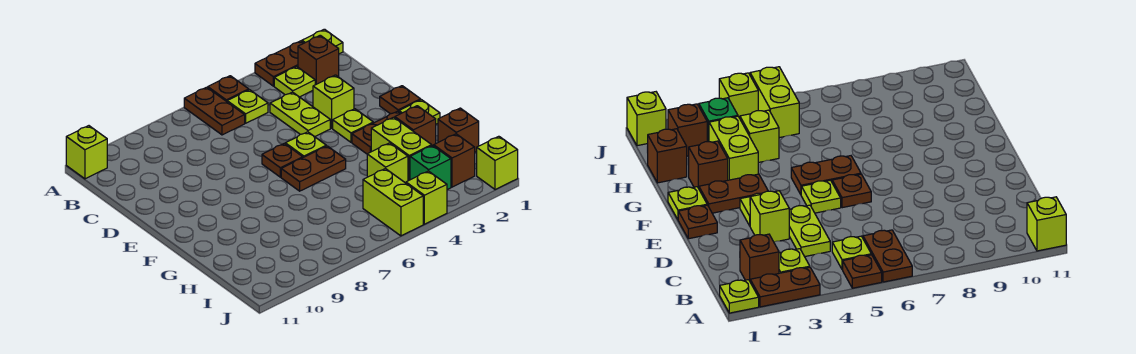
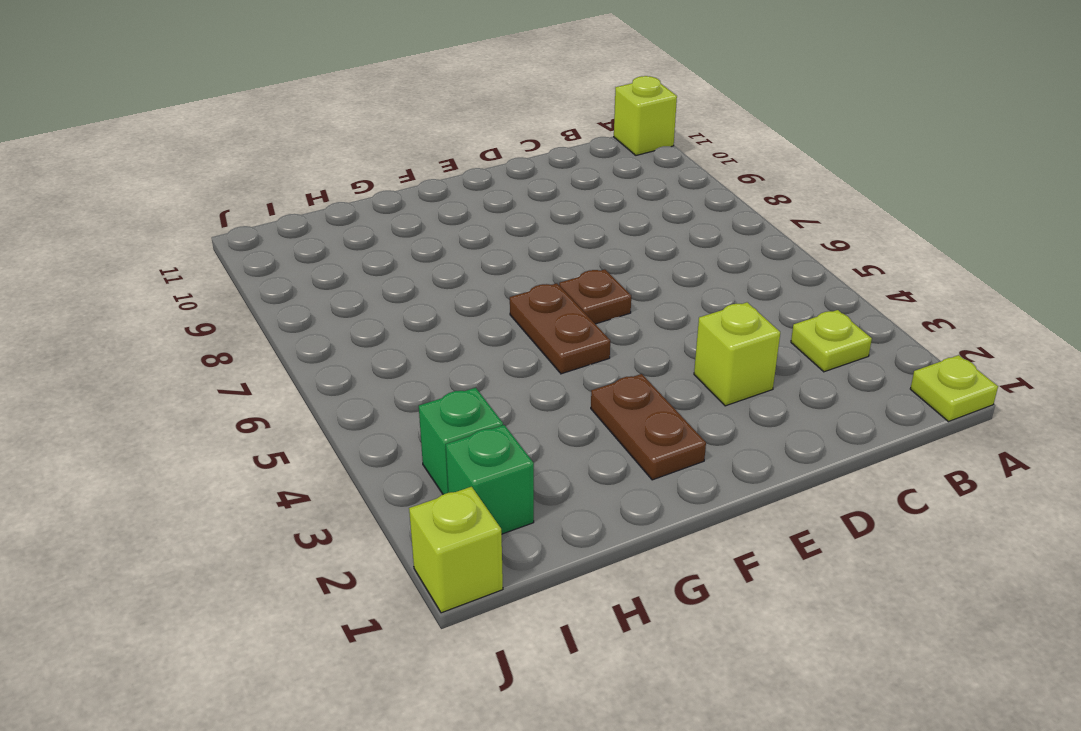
green 1x1 brick [446,425,534,534] -> brown 1x1 brick [434,134,475,187]
none -> brown 1x2 plate [255,41,303,86]
none -> brown 1x1 plate [208,76,249,102]
none -> brown 1x2 plate [184,87,245,135]

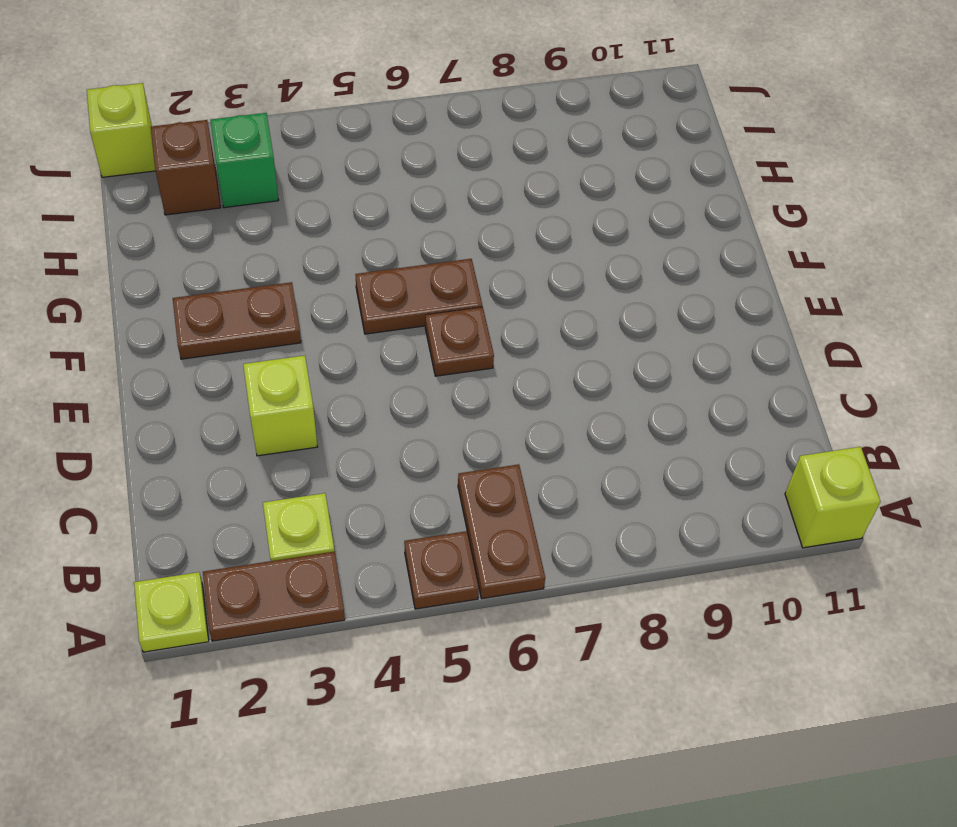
none -> brown 1x1 brick [298,35,339,85]
none -> lime 1x1 plate [227,90,268,123]
none -> lime 1x2 plate [270,92,330,137]

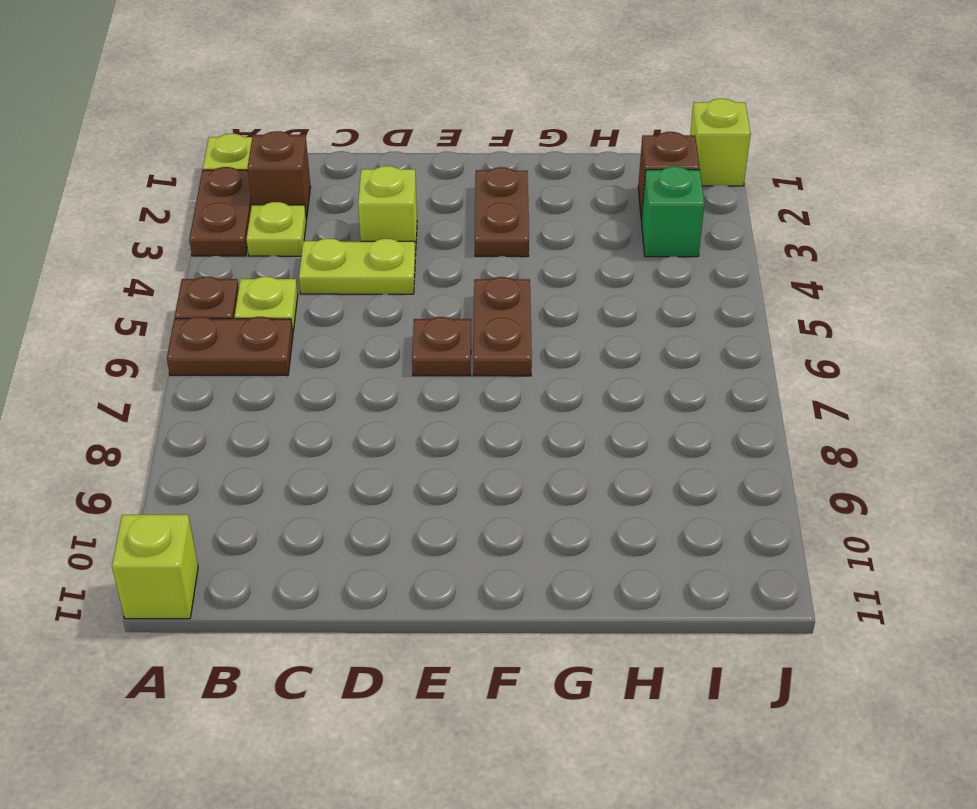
none -> brown 1x1 plate [380,86,421,114]
none -> lime 1x1 plate [333,109,373,142]
none -> lime 1x1 plate [285,132,326,158]

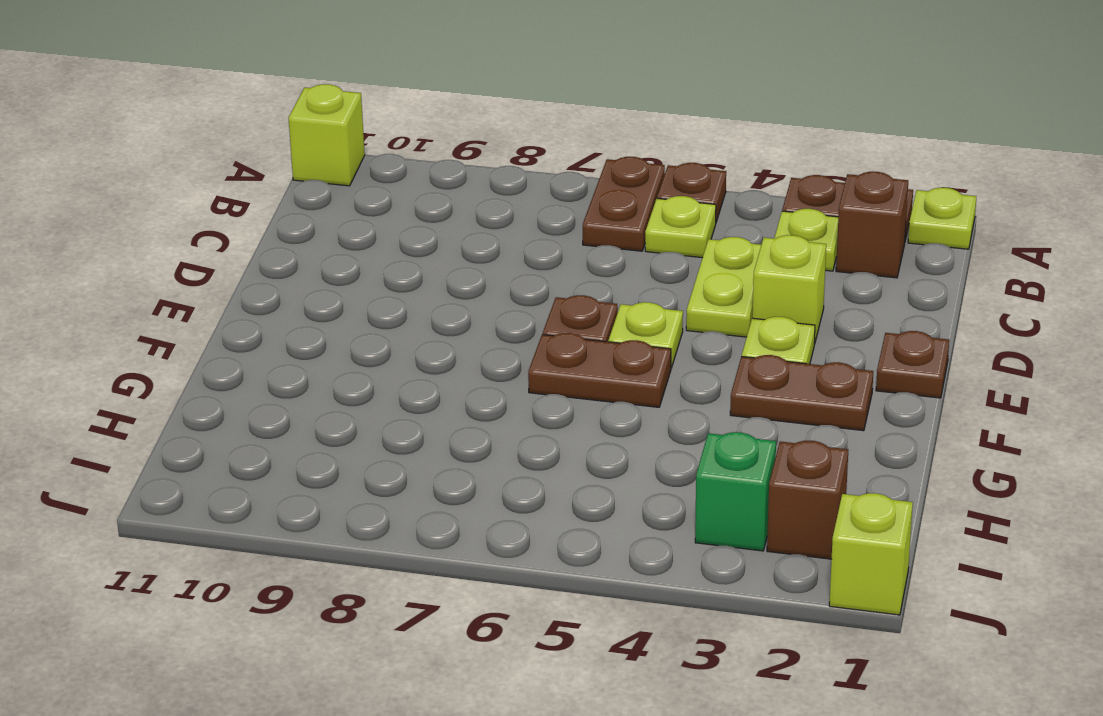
none -> lime 1x1 plate [399,100,440,124]
none -> brown 1x1 brick [395,106,436,146]
none -> lime 1x2 brick [371,117,432,181]

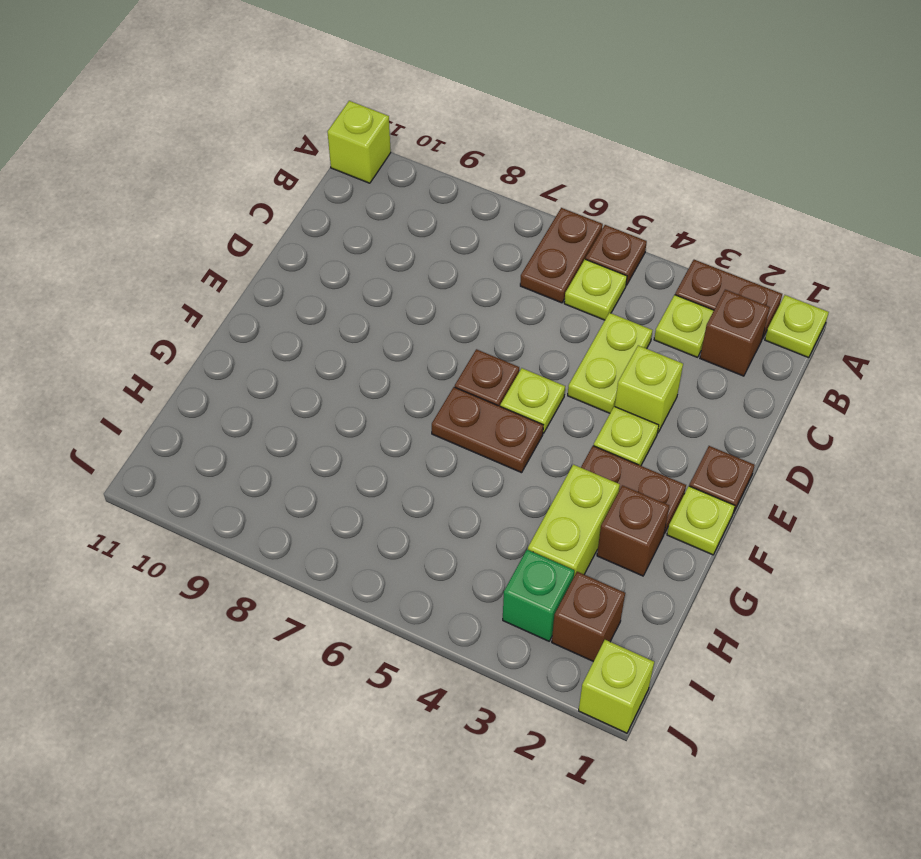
none -> brown 1x1 brick [438,108,479,152]
none -> lime 1x1 brick [367,143,408,183]
none -> lime 1x2 brick [363,169,423,236]

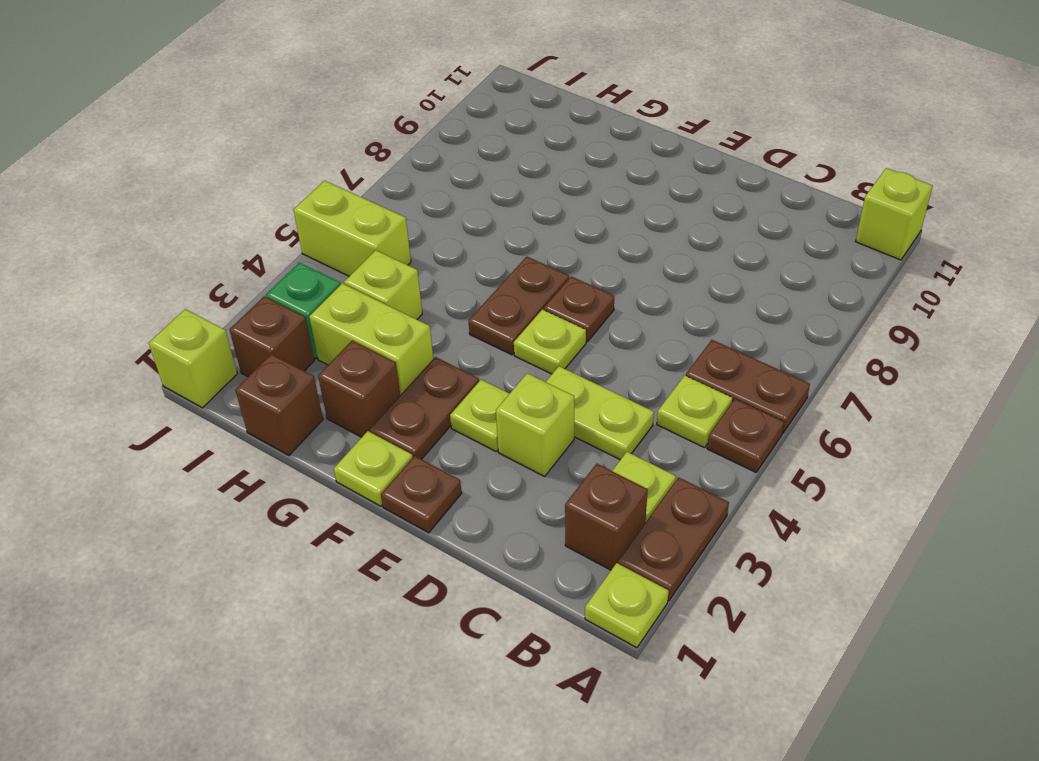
none -> lime 1x1 brick [406,171,447,224]

